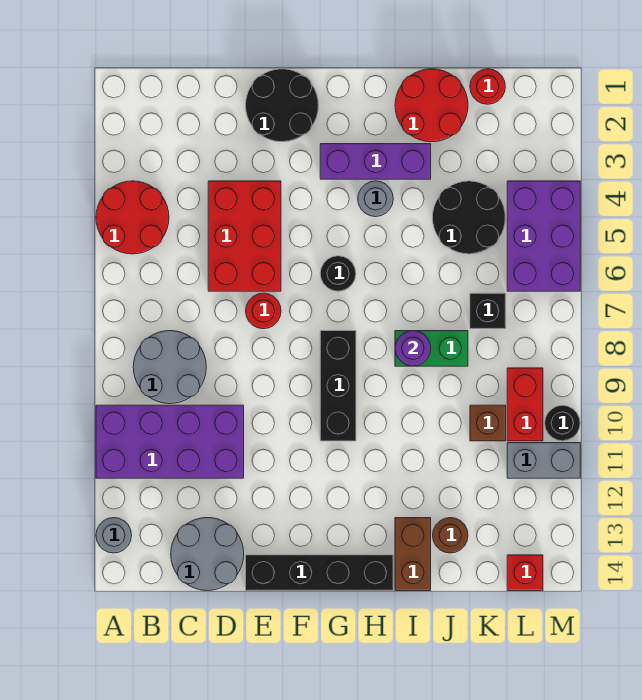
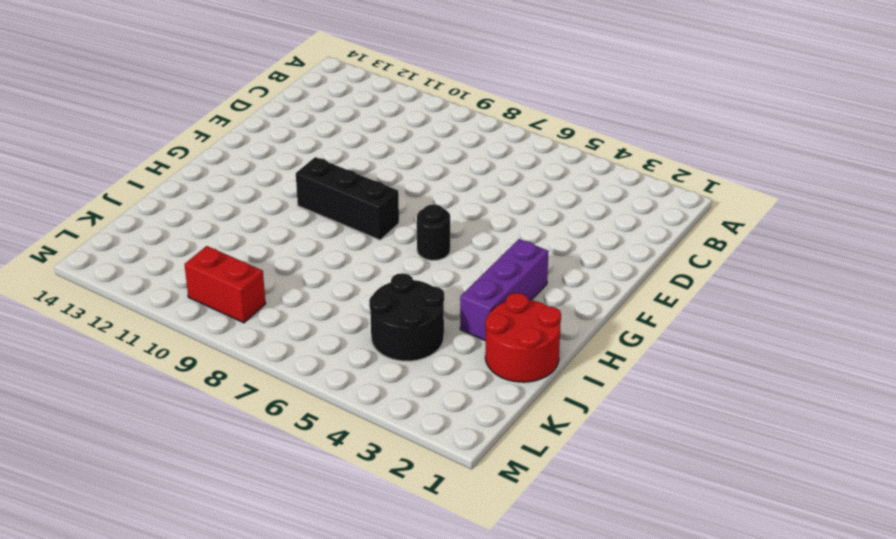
none -> red 2x2 round brick [96,181,169,254]
none -> purple 2x4 brick [96,405,244,478]
none -> grey 1x1 round brick [96,518,132,553]

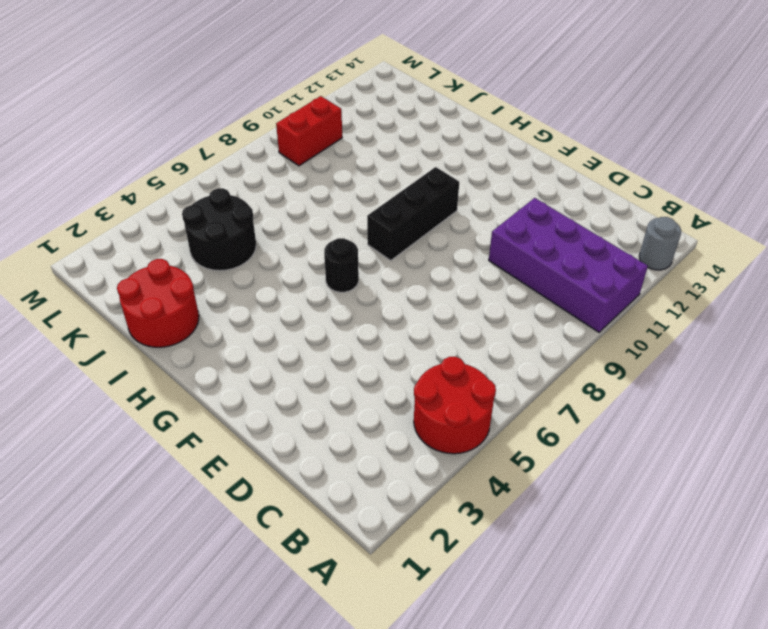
none -> grey 2x2 round brick [133,331,206,404]
none -> grey 2x2 round brick [171,518,244,590]
none -> red 2x3 brick [208,181,281,291]

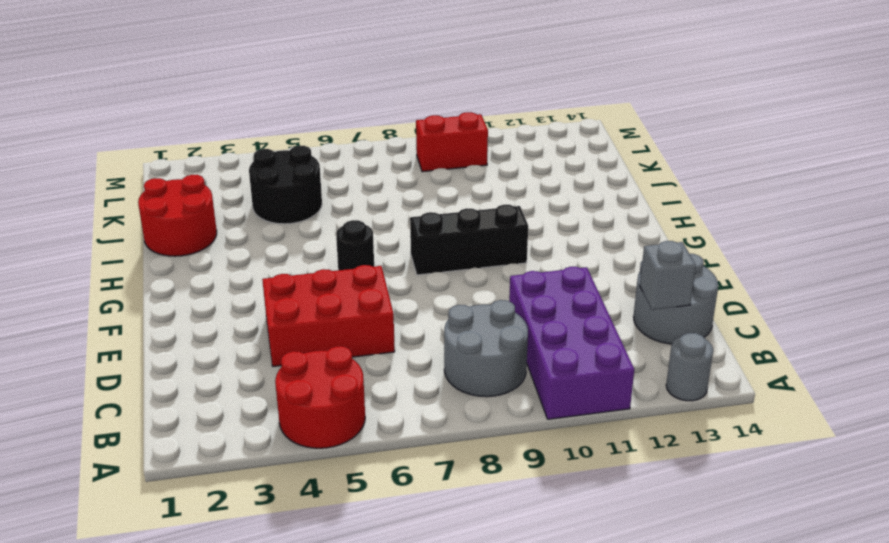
grey 1x1 brick [640,241,696,310] -> none
none -> black 2x2 round brick [246,69,319,142]
none -> red 1x1 round brick [246,293,281,329]
none -> black 1x4 brick [246,555,393,591]

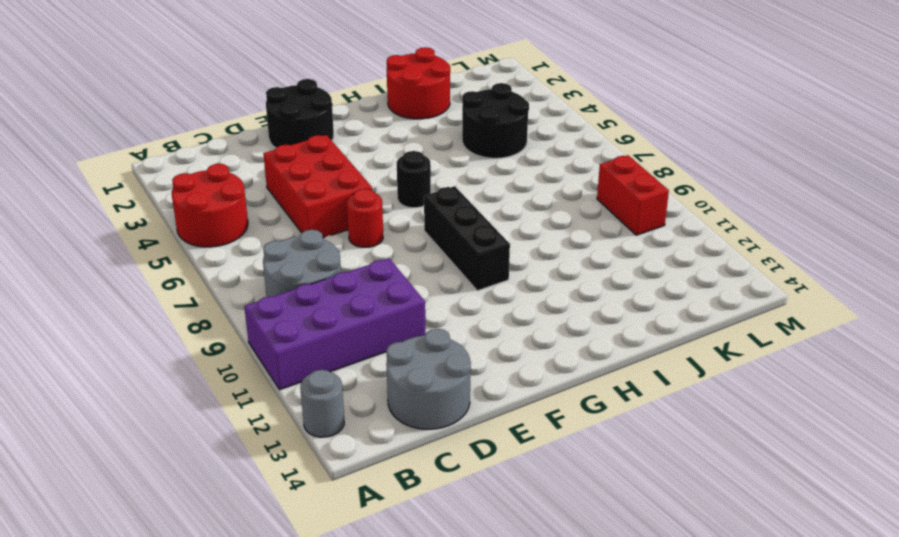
none -> black 1x4 brick [246,555,393,591]
none -> purple 1x3 brick [320,144,431,179]
none -> grey 1x1 round brick [358,181,393,217]

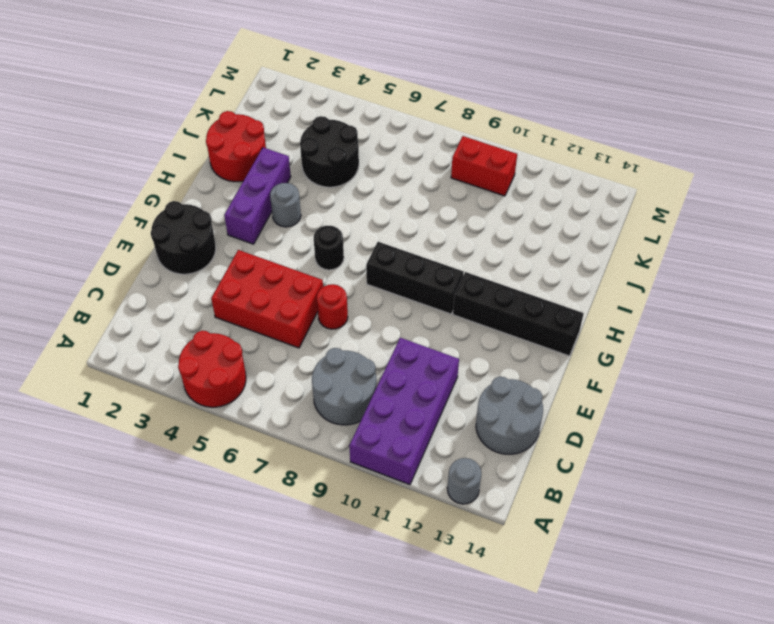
black 1x4 brick [453,272,584,356] -> black 1x4 brick turned to [246,555,393,591]
none -> green 1x2 brick [395,331,468,366]
none -> brown 1x2 brick [395,518,431,591]
none -> brown 1x1 round brick [433,518,468,553]

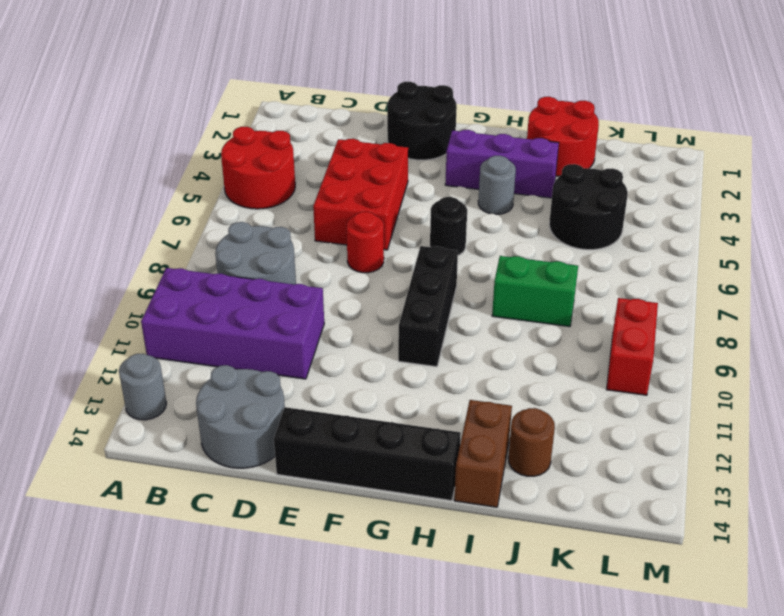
none -> red 1x1 round brick [470,69,505,104]
none -> black 1x1 brick [470,293,506,329]
none -> brown 1x1 brick [470,405,506,441]

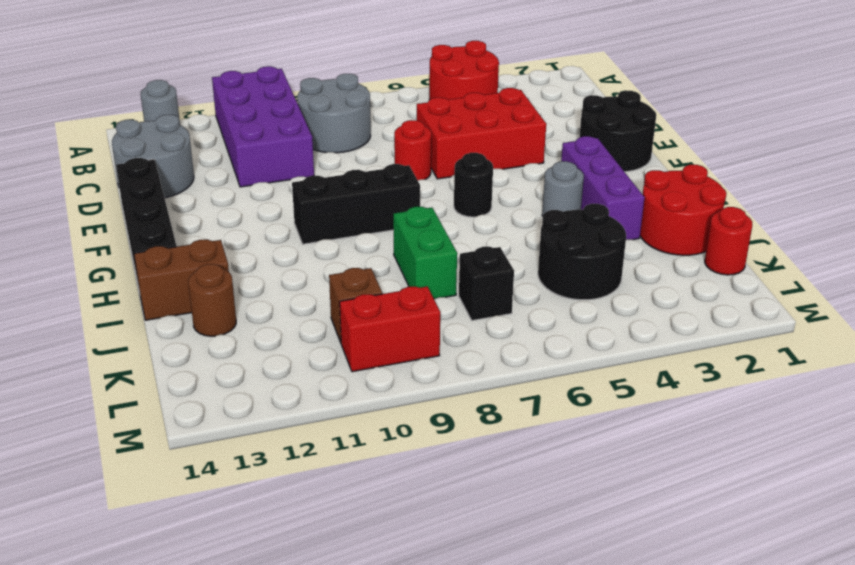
none -> purple 2x3 brick [507,181,580,291]
none -> grey 1x2 brick [507,443,580,478]
none -> red 1x1 brick [507,555,543,591]

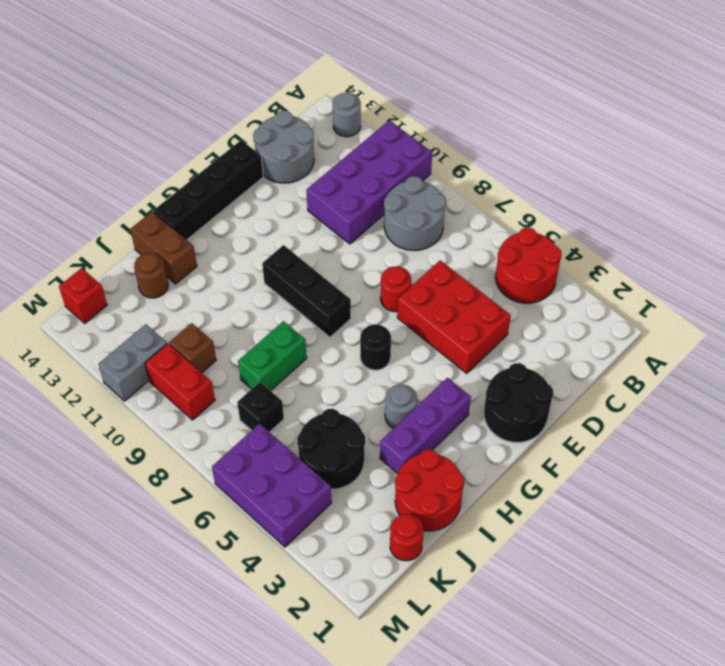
none -> black 1x1 round brick [545,405,580,441]
none -> purple 1x1 round brick [395,331,431,366]

